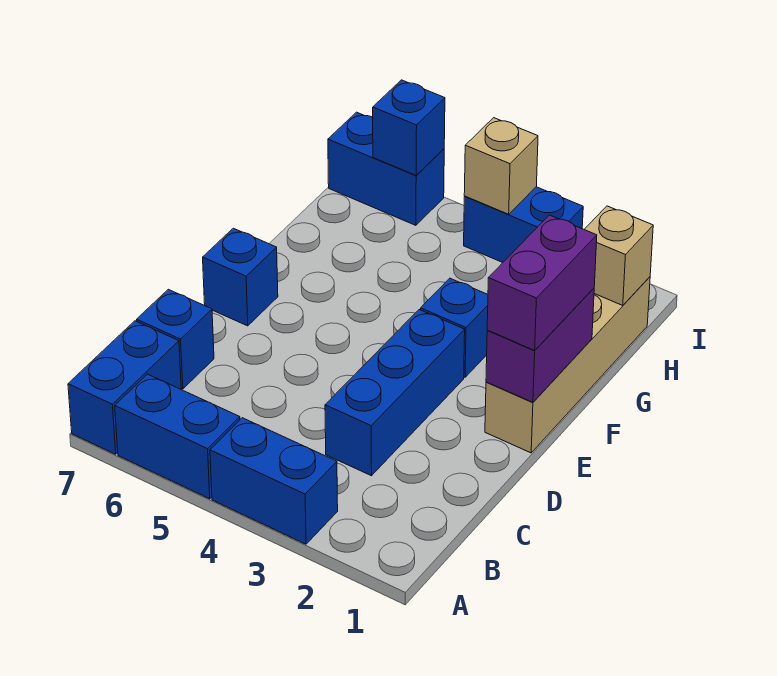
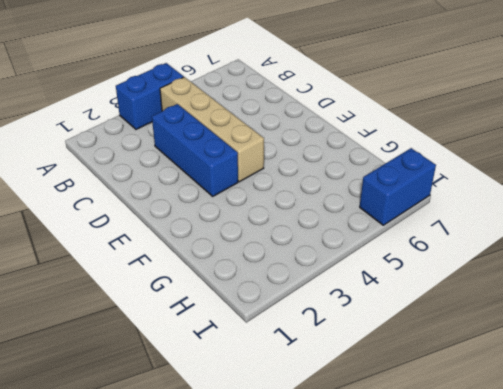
tan 1x4 brick [160,77,264,182] -> tan 1x4 brick moved to [485,277,650,453]
none -> blue 1x2 brick [115,374,240,499]
none -> blue 1x2 brick [68,321,181,454]
none -> blue 1x1 brick [137,289,214,389]

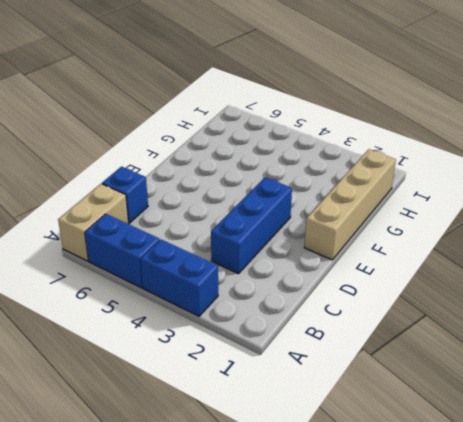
tan 1x2 brick [58,184,128,261] -> blue 1x2 brick [68,321,181,454]
none -> blue 1x1 brick [203,228,278,326]
none -> blue 1x1 brick [421,278,488,377]
none -> blue 1x2 brick [464,187,583,263]

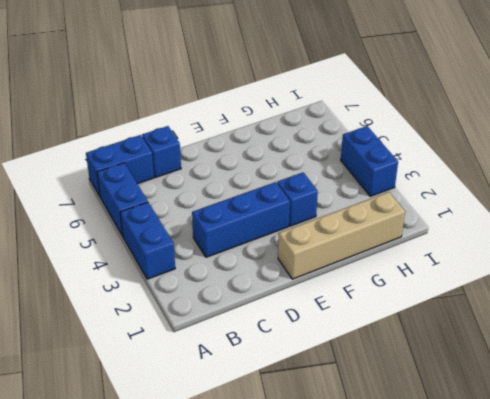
none -> blue 1x1 brick [203,228,278,326]
none -> blue 1x2 brick [328,112,444,225]
none -> purple 1x2 brick [486,288,594,402]

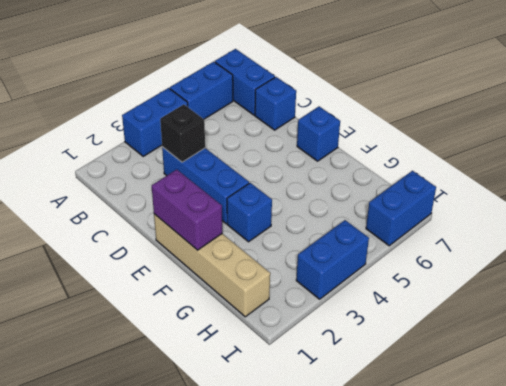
black 1x1 brick [160,104,205,162] -> none
none -> tan 1x1 brick [584,206,653,306]
none -> tan 1x1 brick [464,118,538,214]
none -> blue 1x1 brick [373,80,445,175]

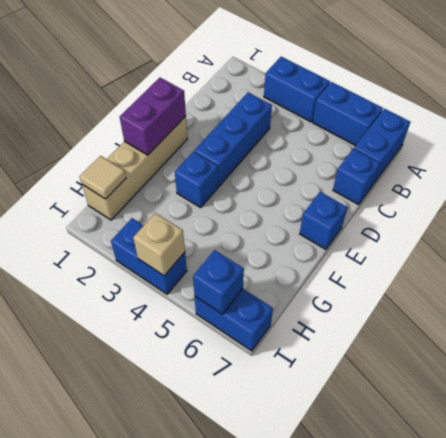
tan 1x1 tile [80,156,126,199] -> tan 1x1 brick [584,206,653,306]
none -> purple 1x2 brick [487,215,597,350]

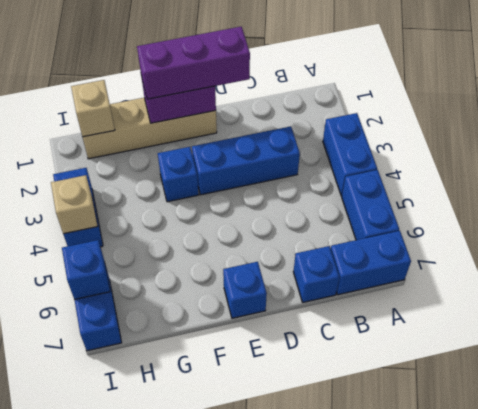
purple 1x3 brick [137,27,250,99] -> purple 1x2 brick [487,215,597,350]

